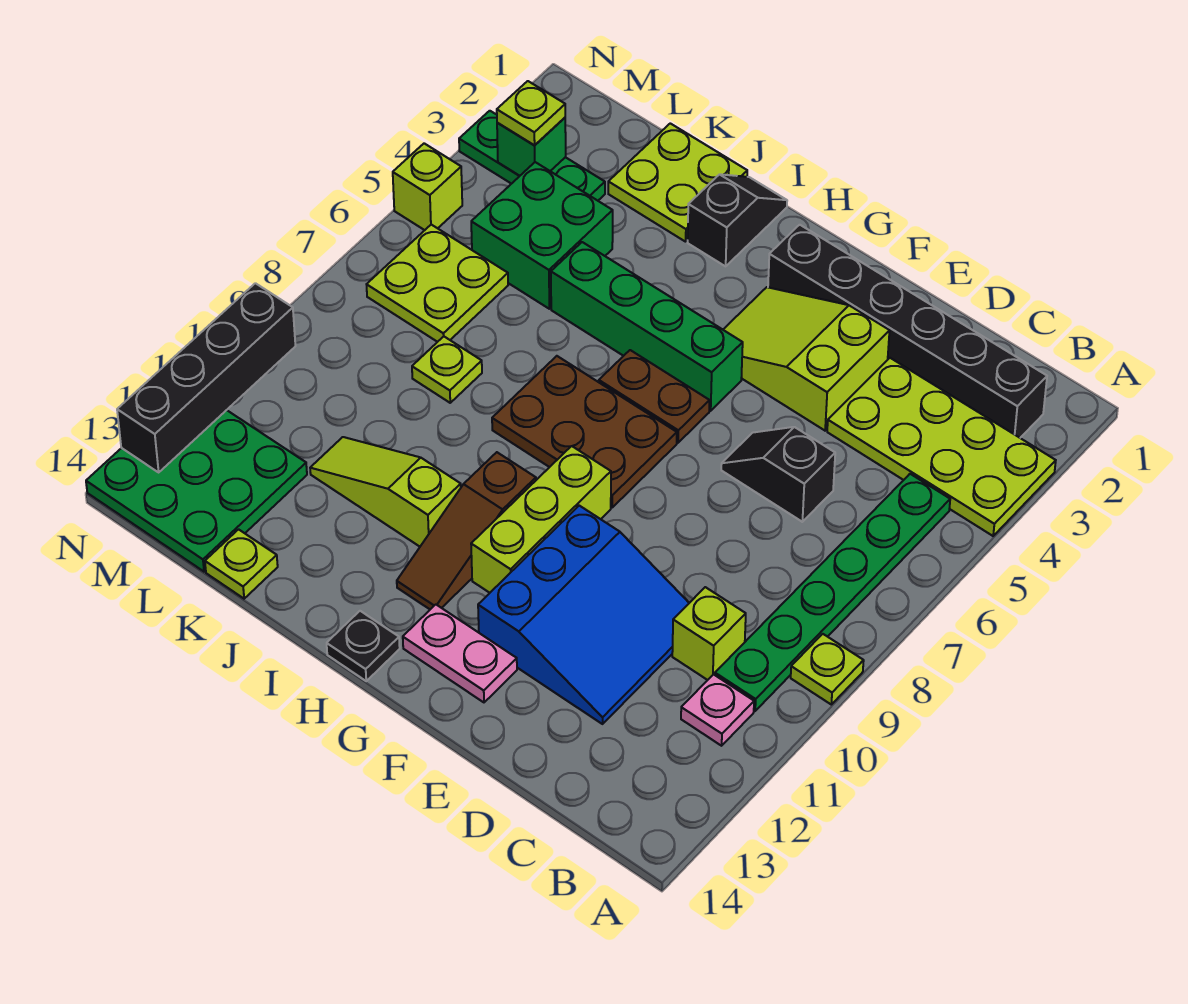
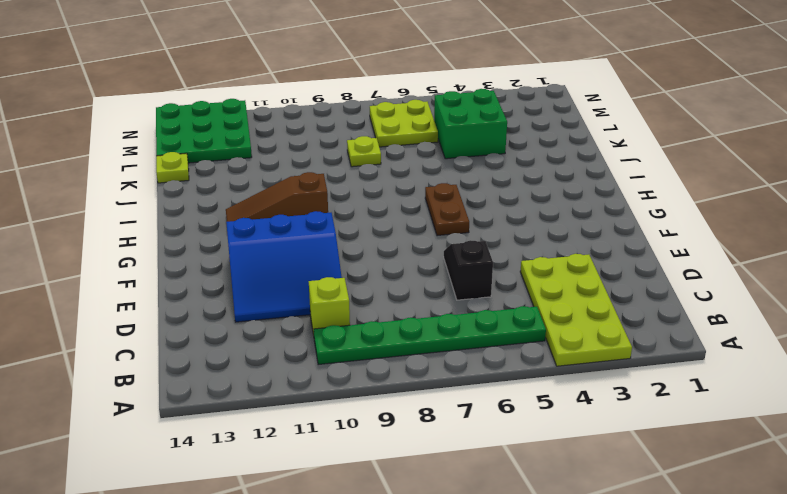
none -> lime 1x1 plate [791,634,864,704]
none -> black 1x6 brick [768,225,1047,438]
none -> pink 1x1 plate [681,674,754,746]

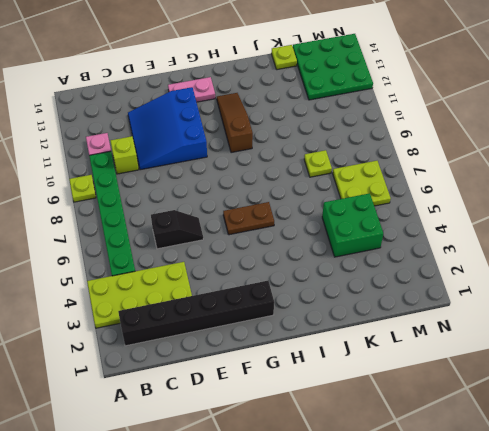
none -> lime 2x3 slope [723,287,890,431]
none -> green 1x4 brick [551,242,743,411]
none -> brown 2x3 plate [492,356,677,507]

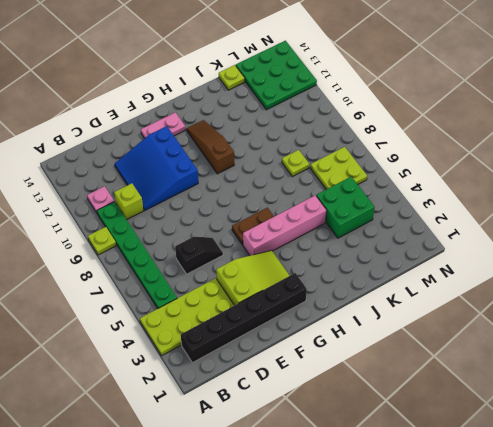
pink 1x4 brick [243,195,327,256] -> green 1x4 brick [551,242,743,411]
none -> brown 2x3 plate [492,356,677,507]
none -> lime 1x3 brick [471,446,611,593]
none -> black 1x1 plate [327,611,400,681]

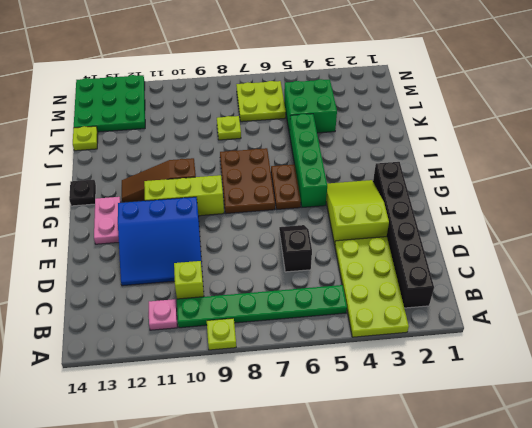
none -> black 1x2 slope [688,174,787,266]
none -> lime 1x3 slope [310,437,461,547]
none -> lime 2x2 plate [608,123,747,242]

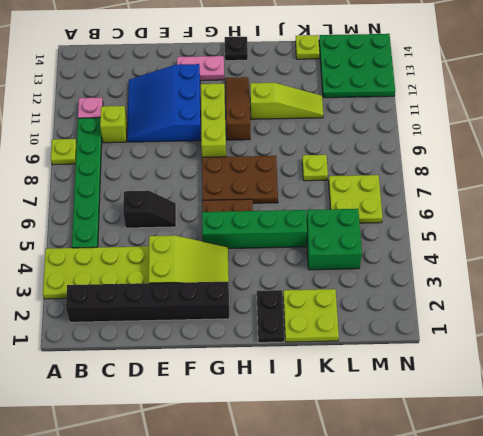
black 1x2 plate [257,290,284,343] -> black 1x2 slope [688,174,787,266]
none -> green 1x3 plate [459,111,605,201]
none -> lime 1x1 brick [393,143,462,230]
none -> green 1x1 brick [497,118,566,176]

